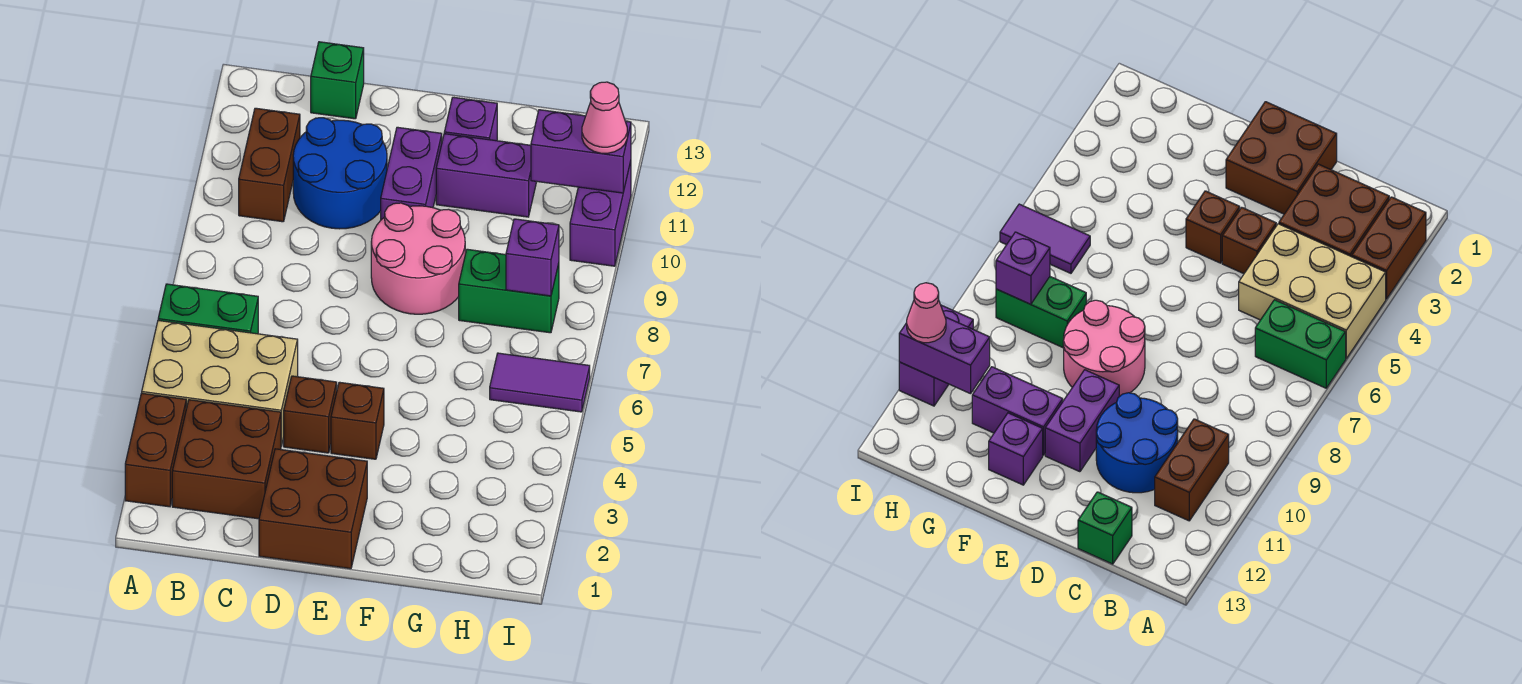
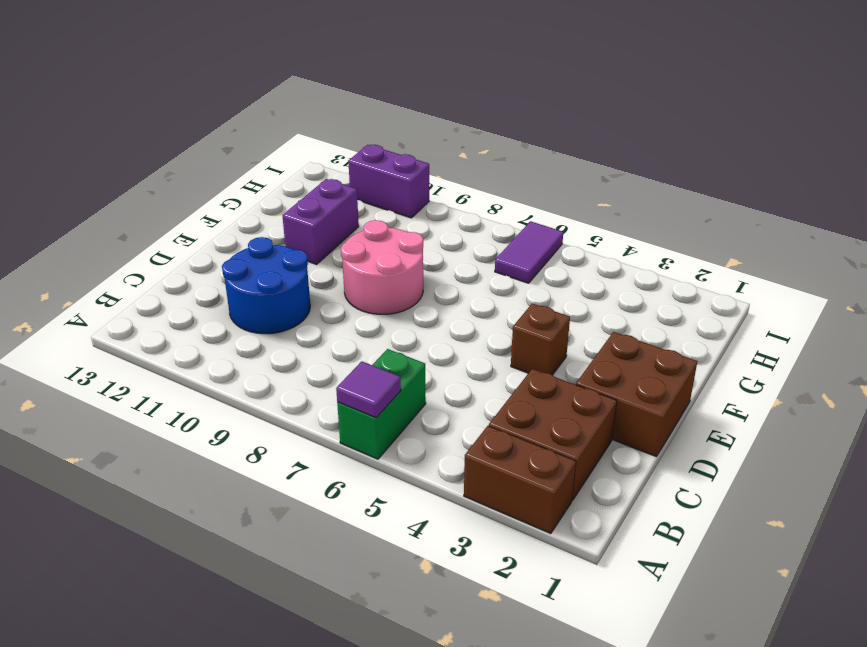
purple 1x1 tile [336,361,401,418] -> none
none -> tan 2x3 brick [142,320,298,446]
none -> brown 1x2 brick [239,108,300,222]
none -> green 1x1 brick [311,42,364,119]

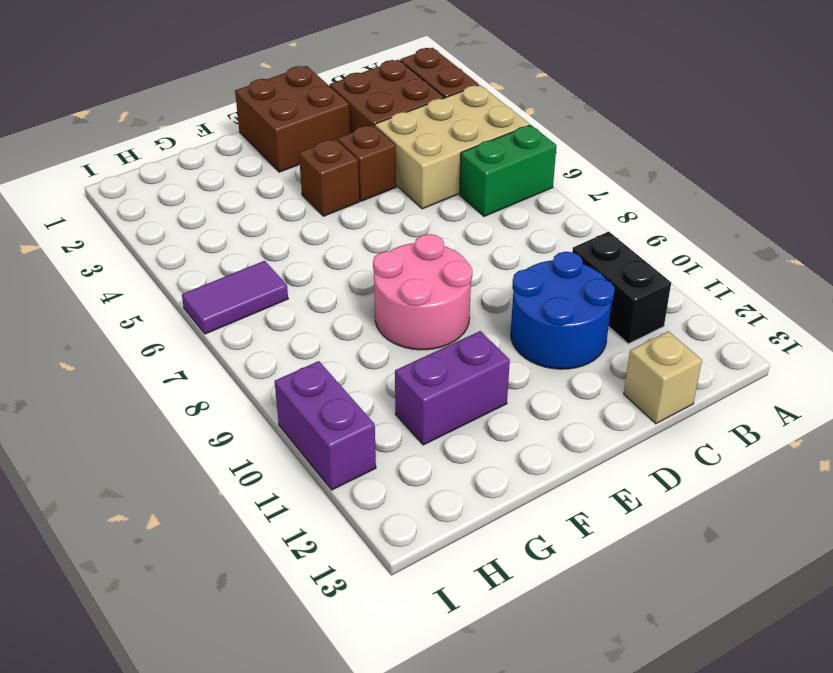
black 1x2 brick [572,232,671,344] -> brown 1x2 brick [239,108,300,222]
tan 1x1 brick [624,331,702,424] -> green 1x1 brick [311,42,364,119]
none -> purple 1x2 brick [381,127,442,220]
none -> purple 1x1 brick [444,97,497,141]
none -> green 1x2 brick [459,249,559,333]

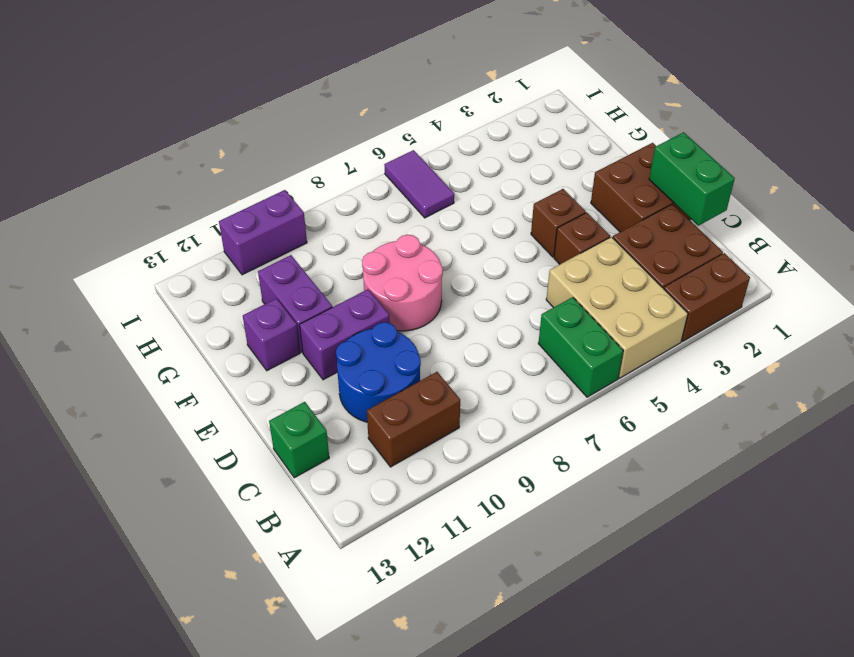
green 1x2 brick [649,132,735,226] -> green 1x2 brick moved to [459,249,559,333]
none -> purple 1x1 brick [506,219,559,296]
none -> purple 1x2 brick [531,110,631,193]
none -> pink 1x1 cone [582,82,627,153]

